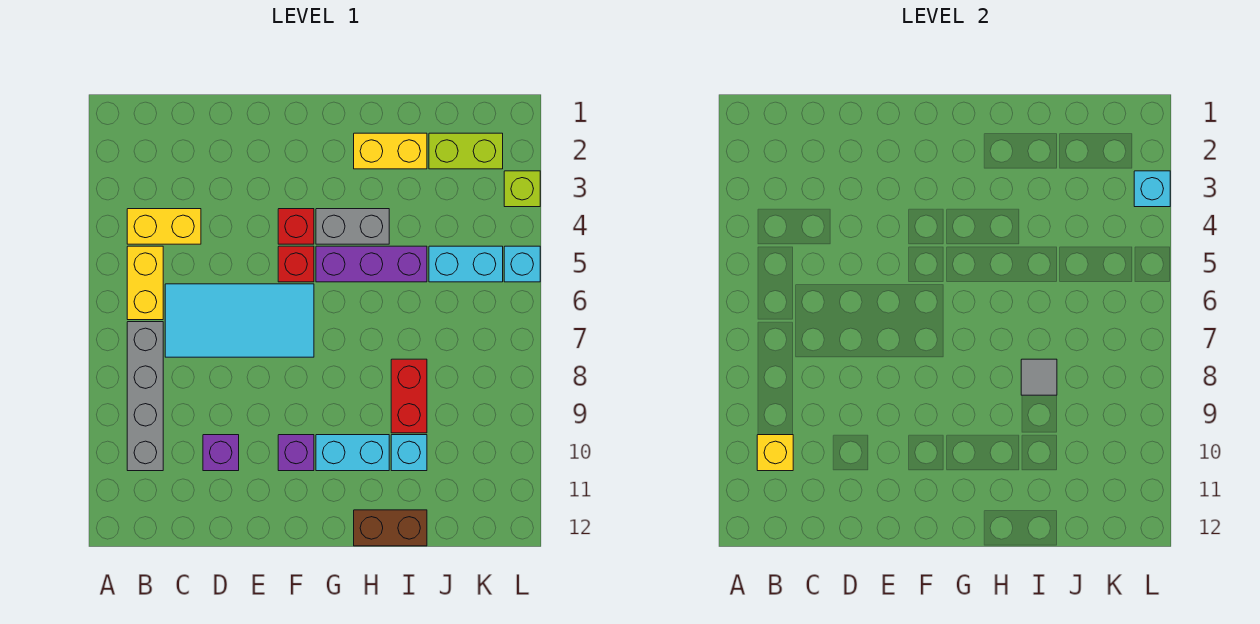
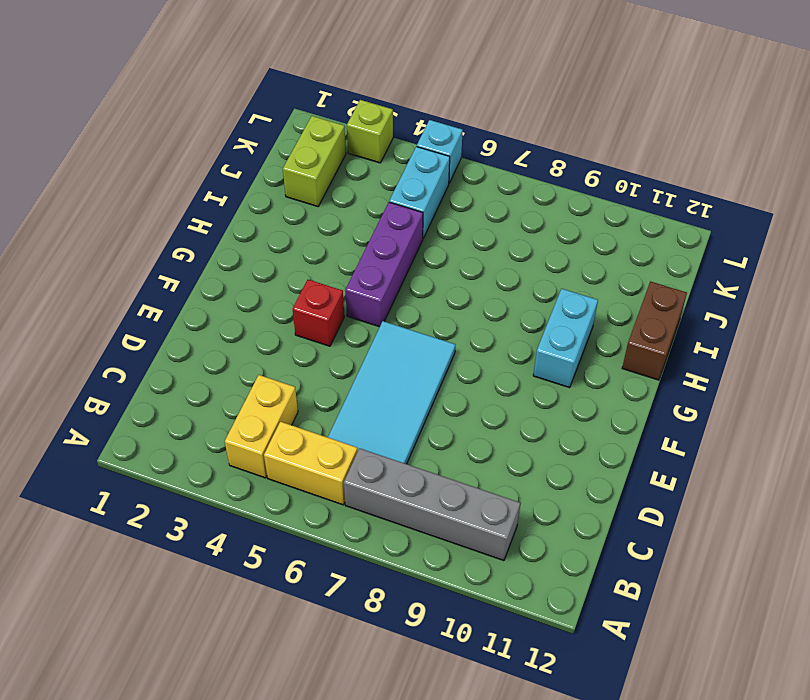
none -> purple 1x1 brick [203,435,239,471]
none -> red 1x1 brick [278,246,314,282]
none -> purple 1x1 brick [278,435,314,471]

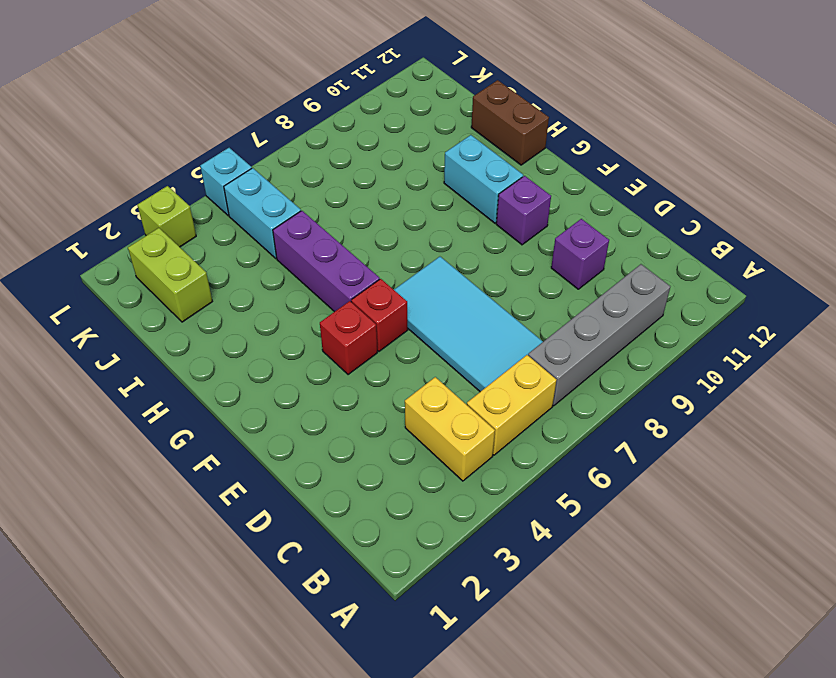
none -> grey 1x2 brick [316,209,389,244]
none -> yellow 1x2 brick [354,133,427,169]
none -> red 1x2 brick [391,359,427,433]

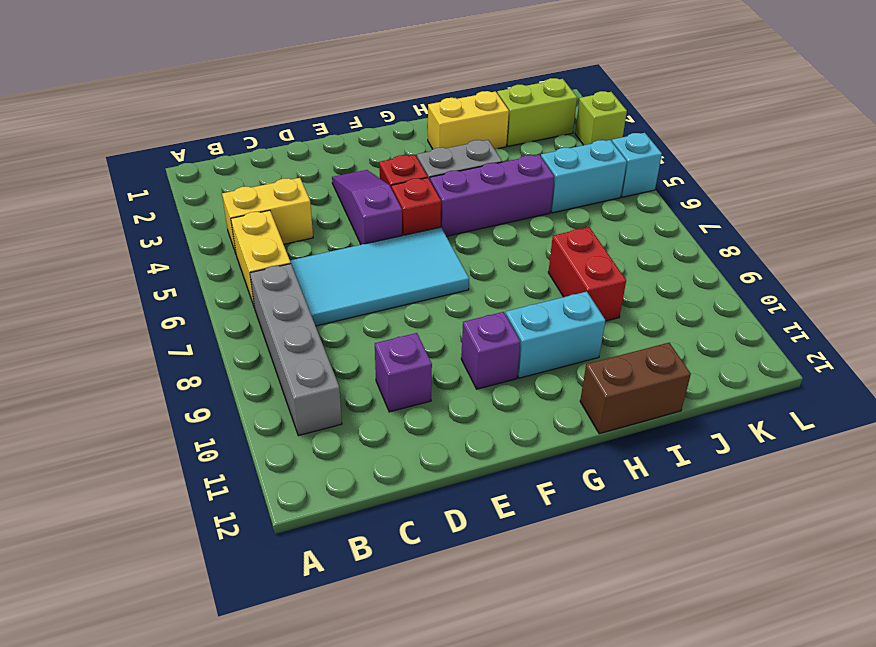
purple 1x3 slope [332,170,402,245] -> none
none -> cyan 1x1 brick [391,435,427,471]
none -> yellow 1x1 brick [757,435,793,471]
none -> grey 1x1 tile [1021,359,1057,395]

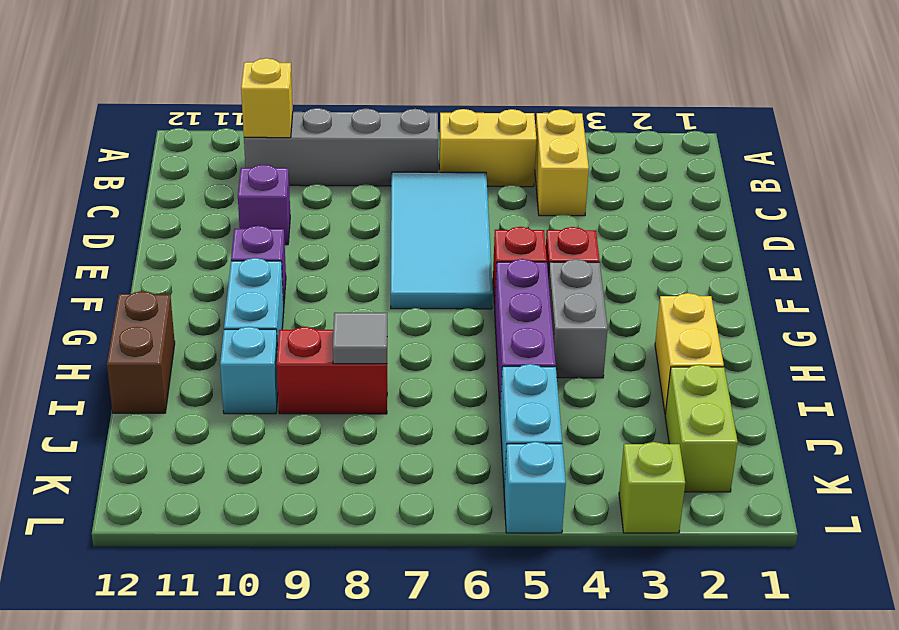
none -> cyan 1x1 brick [1134,171,1170,207]

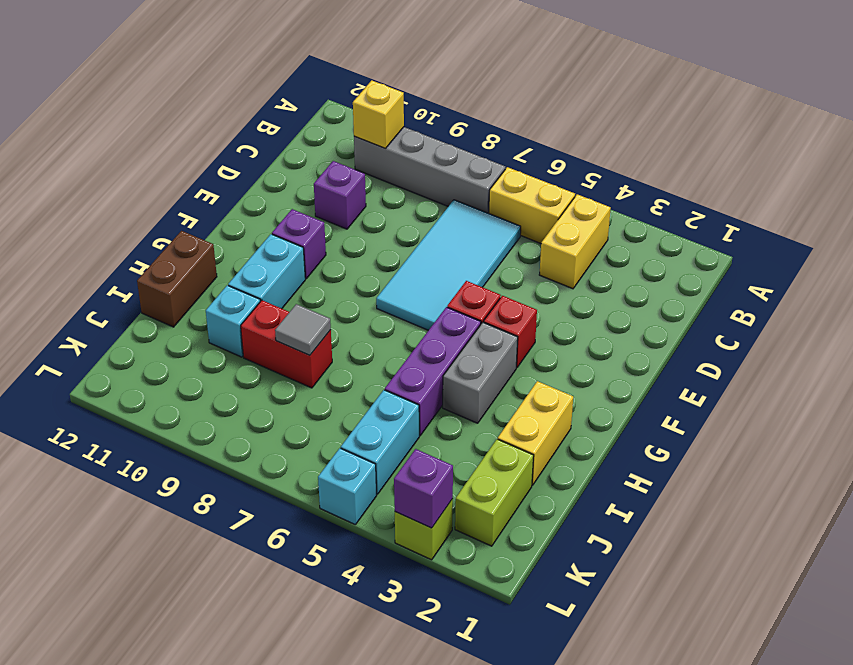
purple 1x1 brick [394,449,453,528] -> cyan 1x1 brick [1134,171,1170,207]

